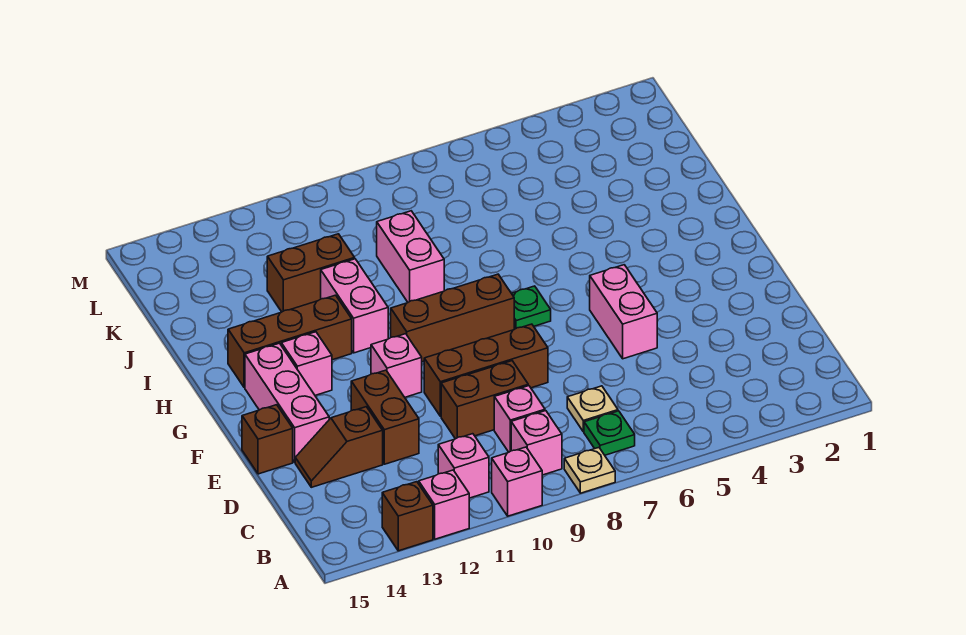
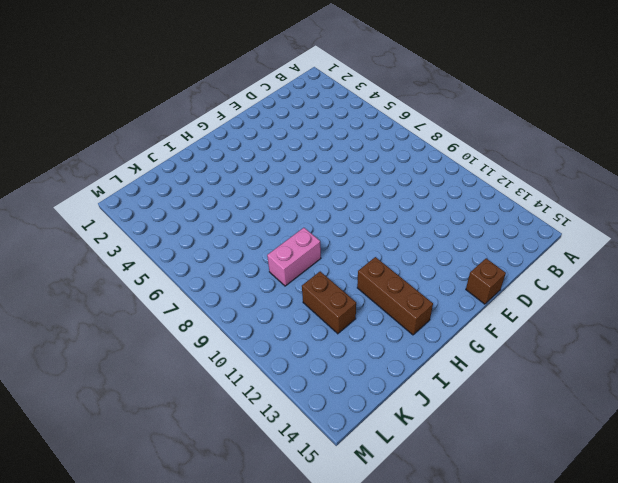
none -> tan 1x1 plate [564,448,615,493]
none -> pink 1x1 brick [492,447,542,516]
none -> pink 1x1 brick [419,470,469,539]

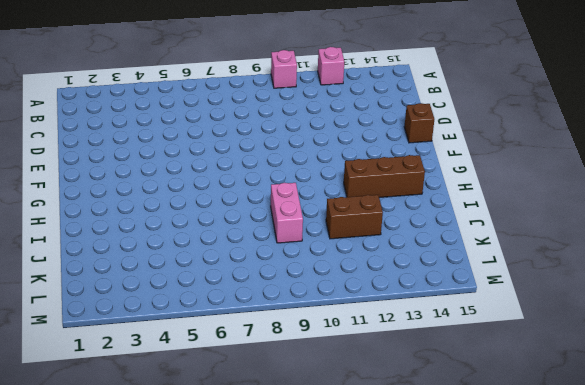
none -> tan 1x1 plate [564,448,615,493]
none -> brown 1x1 brick [382,482,433,551]
none -> green 1x1 plate [584,411,635,455]

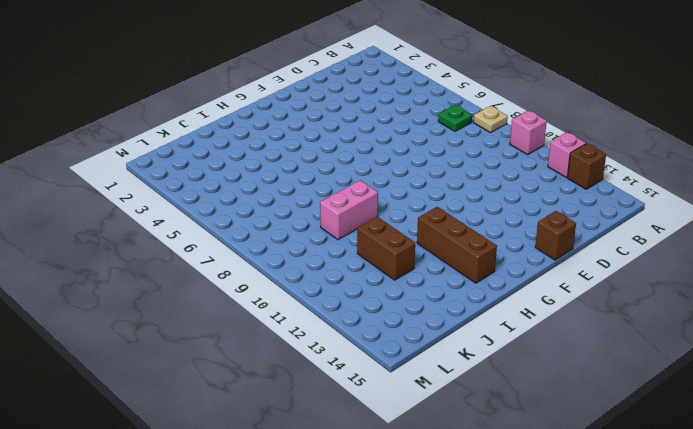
none -> pink 1x1 brick [511,411,562,475]
none -> pink 1x1 brick [438,434,489,498]
none -> tan 1x1 plate [567,386,618,432]

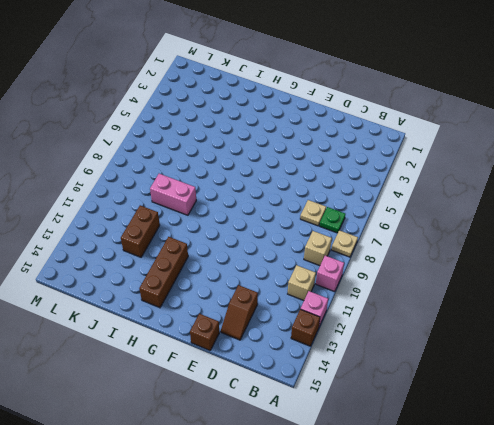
tan 1x1 brick [304,231,332,266] -> pink 1x1 brick [511,411,562,475]
tan 1x1 brick [288,265,316,300] -> pink 1x1 brick [438,434,489,498]
none -> pink 1x1 brick [494,386,545,452]
none -> brown 1x2 brick [441,361,528,439]
none -> brown 1x2 brick [351,370,419,464]

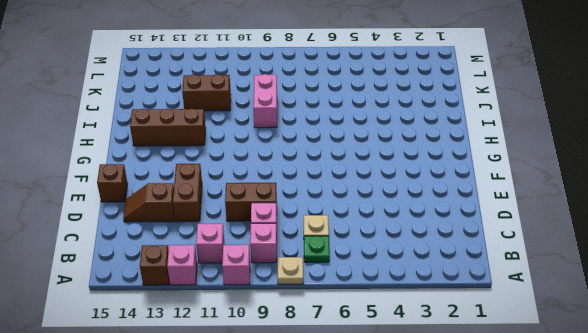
none -> pink 1x2 brick [590,265,657,359]
none -> brown 1x3 brick [424,324,548,416]
none -> pink 1x3 brick [245,343,329,462]

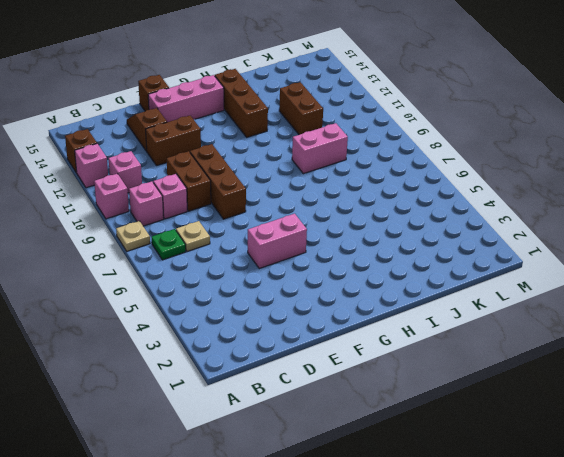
none -> pink 1x1 brick [371,334,422,397]
none -> green 1x1 plate [512,286,551,329]
none -> brown 1x3 brick [391,274,514,362]

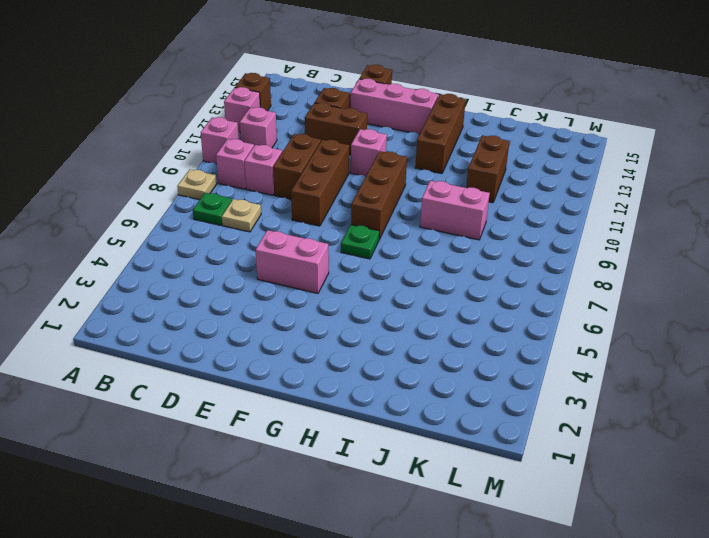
none -> pink 1x1 brick [281,332,332,395]
none -> pink 1x2 brick [321,259,388,353]

